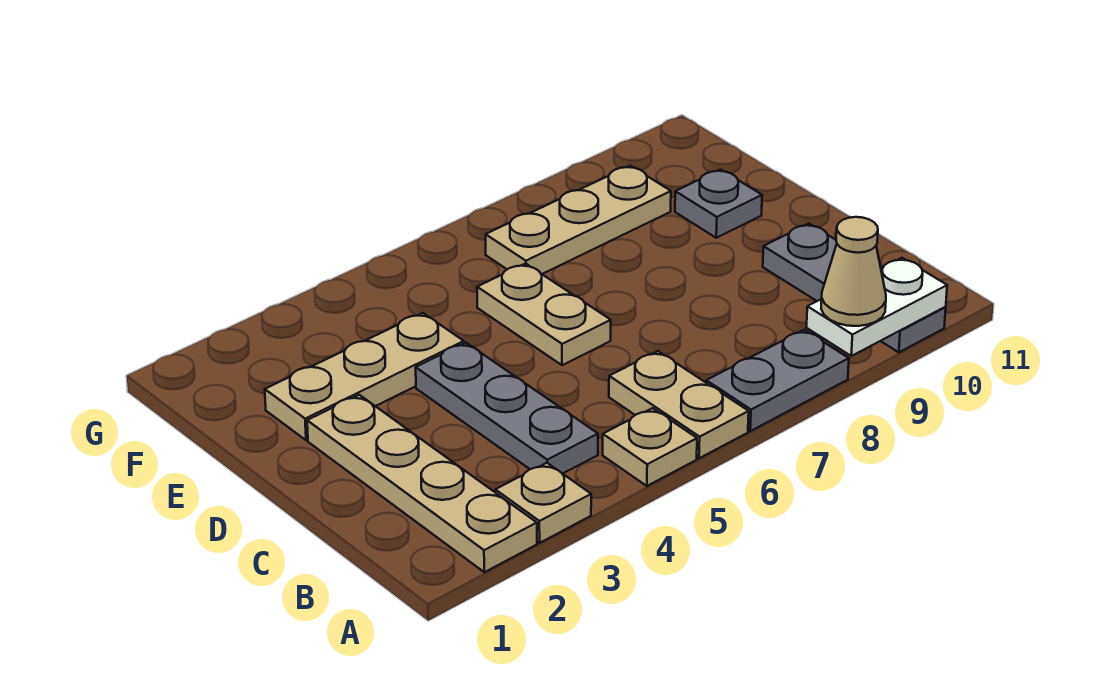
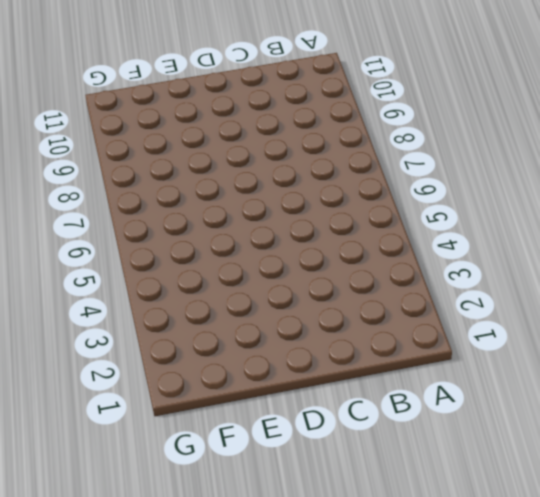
none -> tan 1x4 plate [307,395,537,572]
none -> tan 1x1 plate [495,463,591,543]
none -> tan 1x1 plate [603,408,697,486]

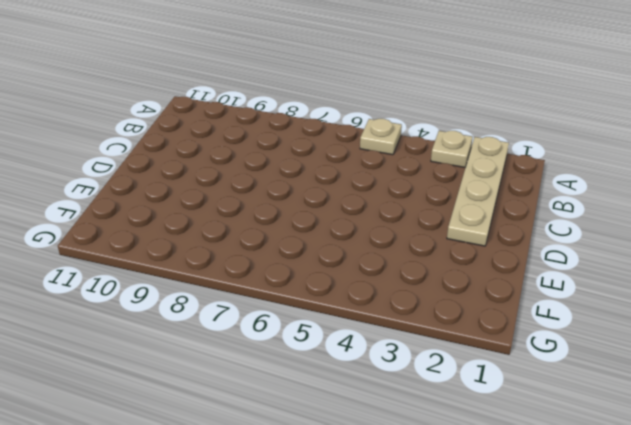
none -> tan 1x2 plate [609,351,749,458]
none -> grey 1x2 plate [706,330,849,431]
none -> grey 1x3 plate [763,224,946,352]

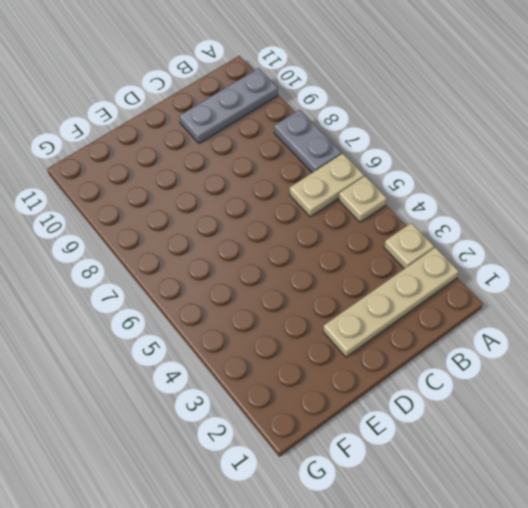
none -> grey 1x3 plate [416,343,598,474]
none -> tan 1x2 plate [477,264,611,365]
none -> tan 1x3 plate [265,313,464,440]

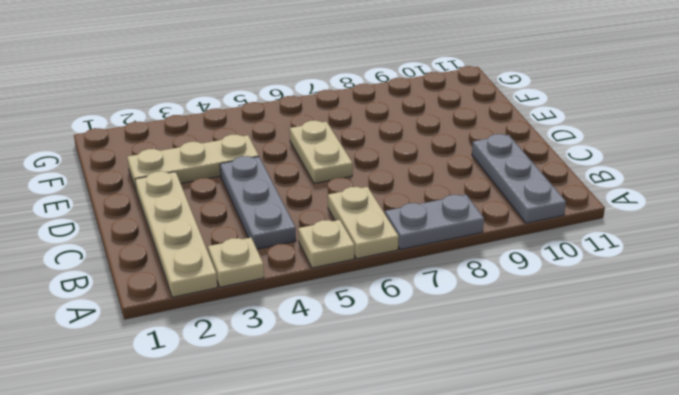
none -> grey 1x1 plate [675,170,762,238]
none -> tan 1x3 plate [486,166,671,274]
none -> white 1x2 plate [806,258,947,356]

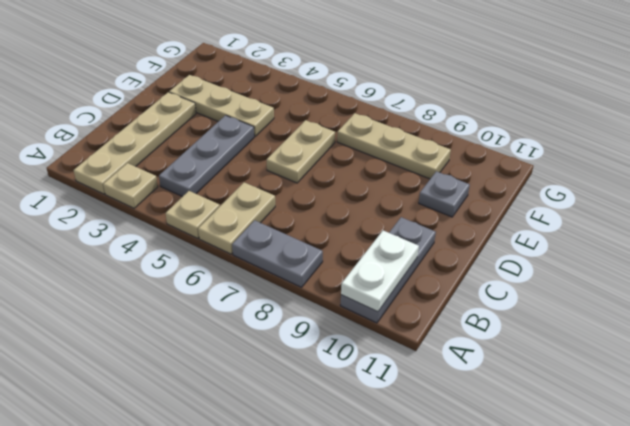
white 1x2 plate [341,230,419,312] -> white 1x2 plate turned to [806,258,947,356]
none -> tan 1x1 cone [821,217,886,326]

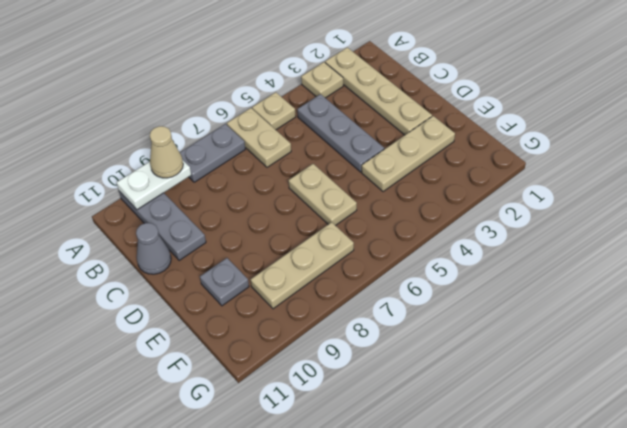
grey 1x1 cone [136,223,171,274] -> none

